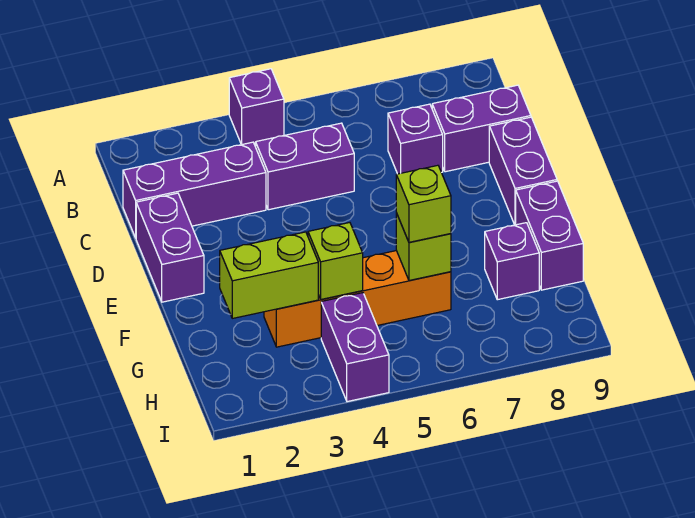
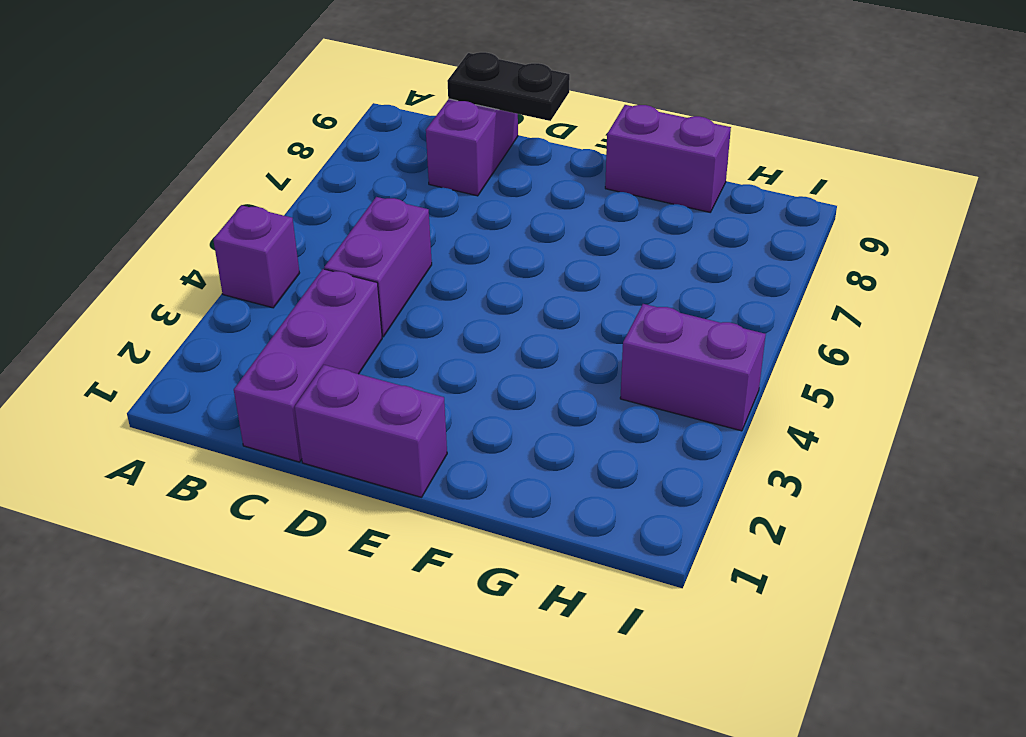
black 1x2 plate [447,52,570,121] -> none
none -> purple 1x1 brick [388,104,443,174]
none -> purple 1x2 brick [489,117,557,225]
none -> orange 1x4 brick [264,251,451,347]

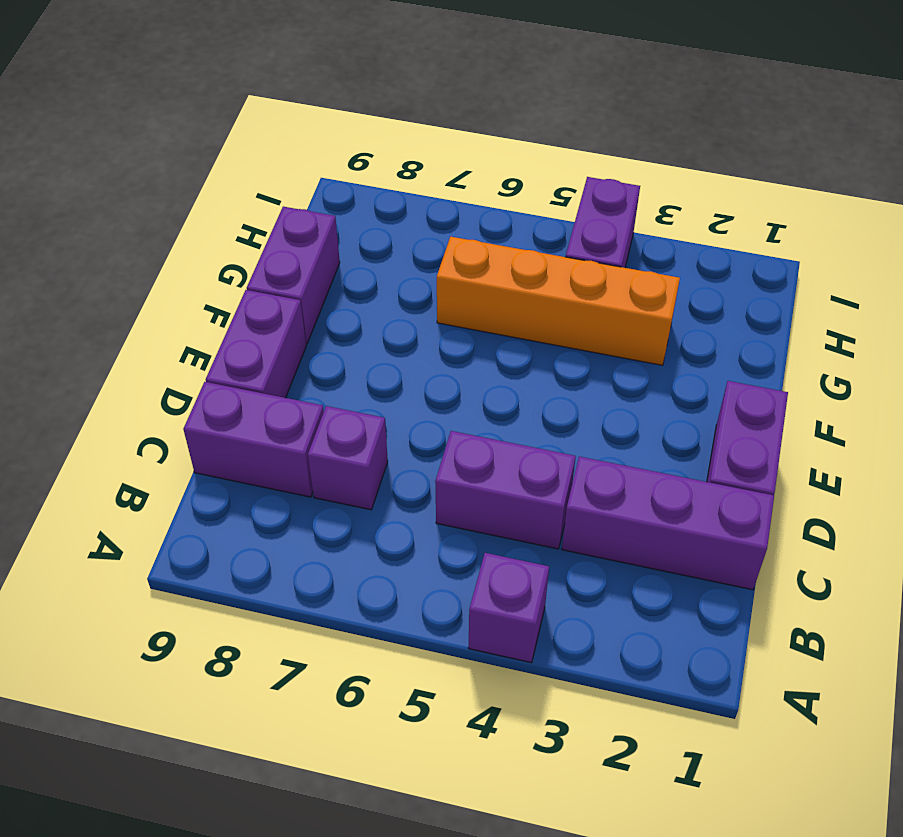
none -> purple 1x1 brick [485,223,539,300]
none -> lime 1x2 brick [220,232,318,318]
none -> lime 1x1 brick [308,223,363,299]

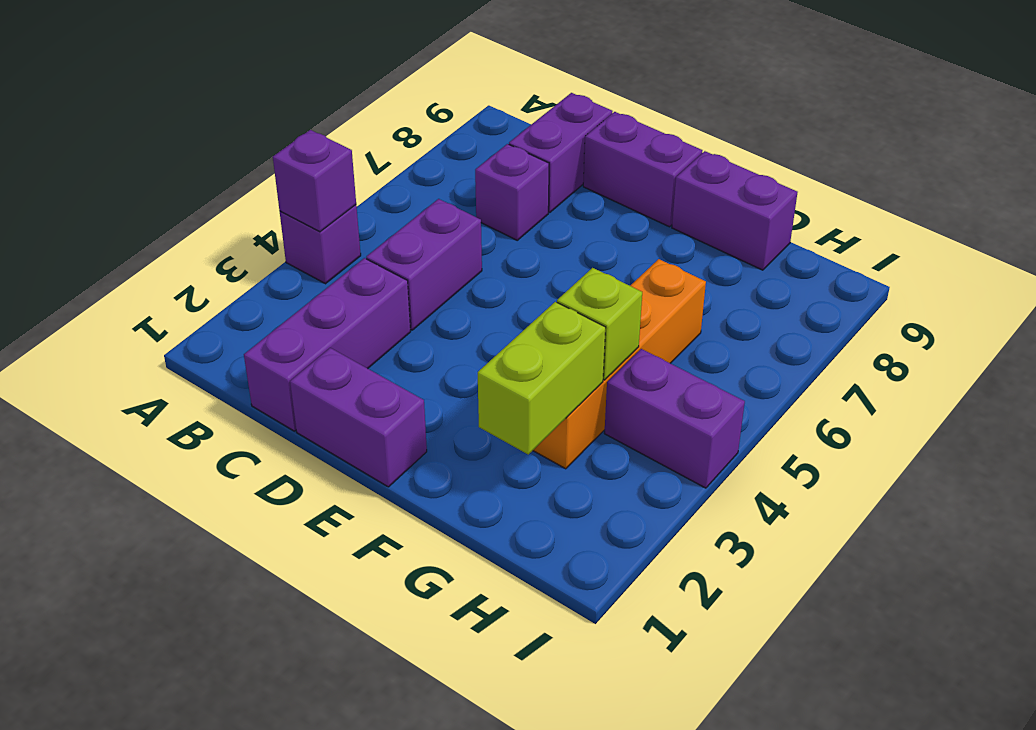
purple 1x1 brick [273,130,356,232] -> purple 1x1 brick moved to [485,223,539,300]
none -> lime 1x1 brick [396,213,451,280]
none -> lime 1x1 brick [396,165,451,242]

